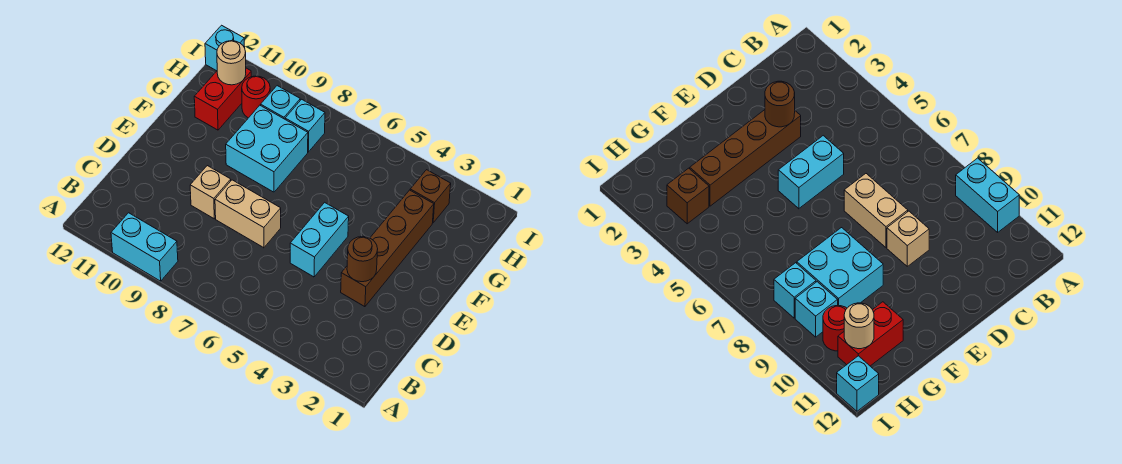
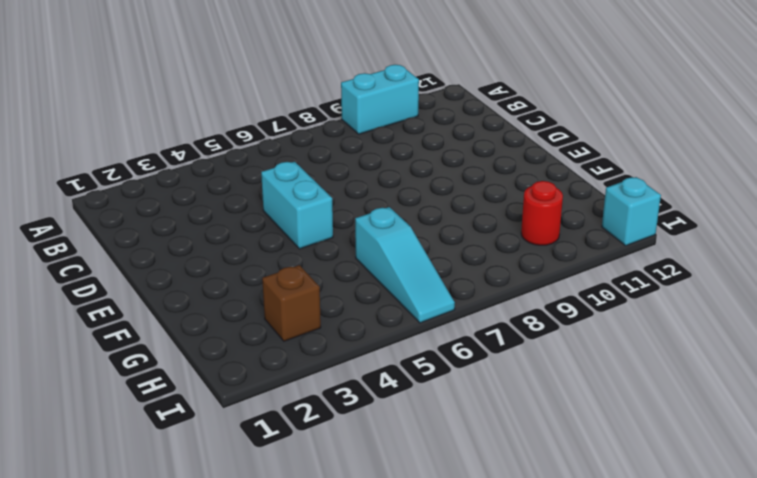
cyan 1x3 slope [355,207,455,323] -> none
none -> brown 1x4 brick [341,190,434,307]
none -> tan 1x2 brick [215,180,281,248]
none -> tan 1x1 brick [190,166,231,219]

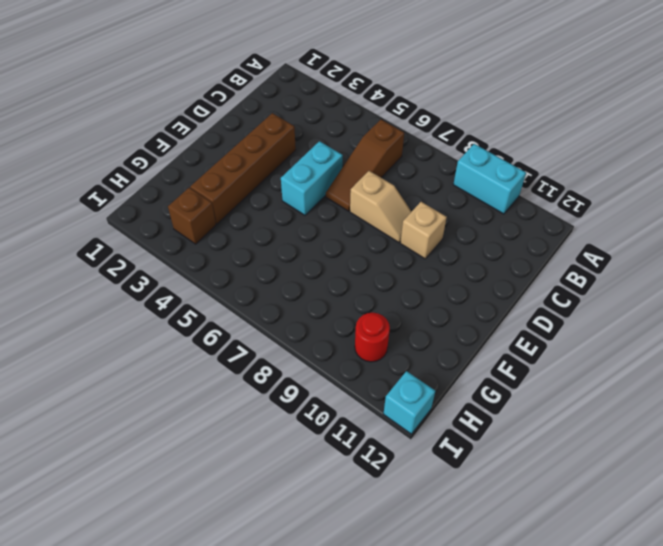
brown 1x3 slope [326,120,404,211] -> none
tan 1x2 slope [350,171,412,242] -> tan 1x2 brick [215,180,281,248]
none -> cyan 2x2 brick [226,105,308,192]
none -> red 1x2 brick [194,68,251,130]
none -> cyan 1x1 brick [285,99,325,152]

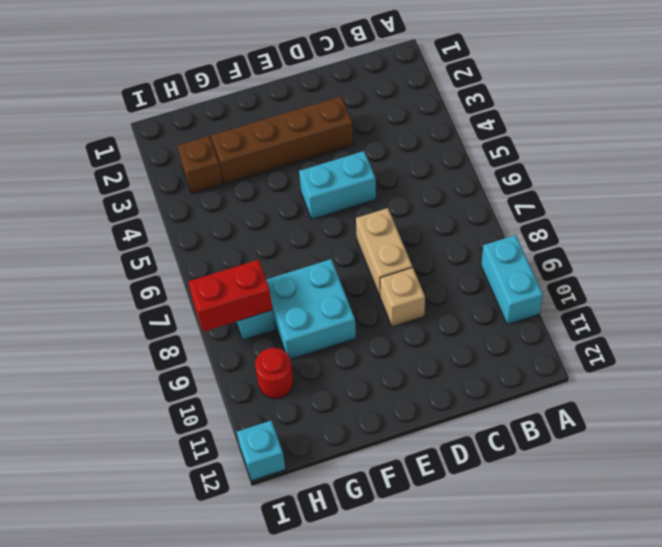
red 1x2 brick [188,260,273,332] -> red 1x2 brick moved to [194,68,251,130]
none -> cyan 1x1 brick [261,86,300,119]
none -> brown 1x1 round brick [347,237,378,282]
none -> tan 1x1 round brick [217,41,246,85]

